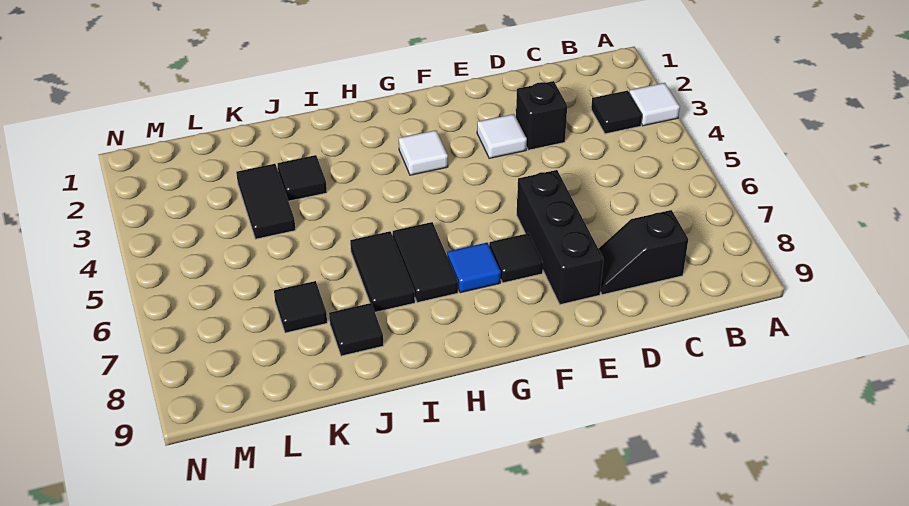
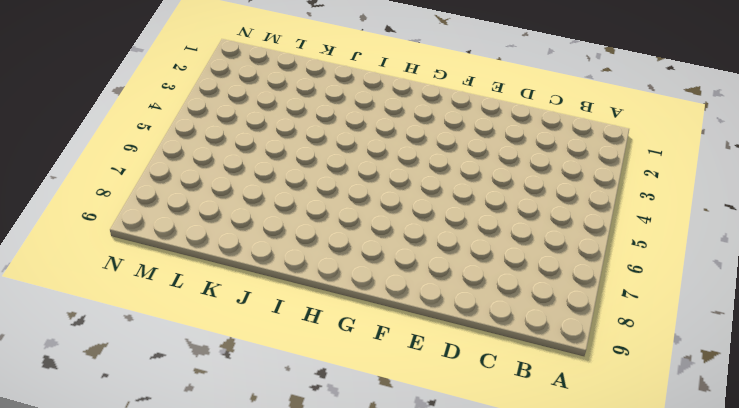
none -> white 1x1 tile [629,83,680,126]
none -> black 1x1 tile [591,90,642,134]
none -> black 1x2 slope [598,210,688,295]

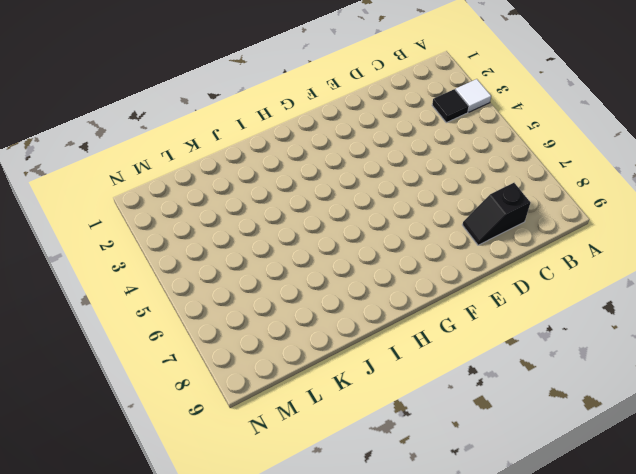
none -> black 1x1 brick [516,81,567,150]
none -> white 1x1 tile [477,114,527,158]
none -> black 1x3 brick [517,170,603,305]

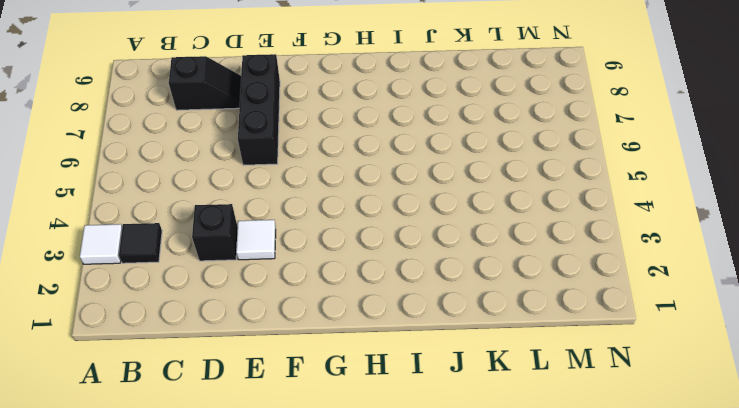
none -> black 1x1 tile [489,233,543,283]
none -> white 1x1 tile [399,130,448,175]
none -> blue 1x1 tile [447,243,501,293]

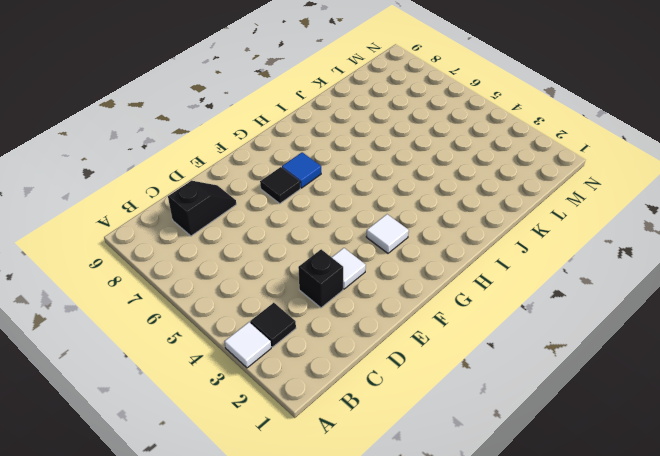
none -> black 1x3 brick [517,170,603,305]
none -> black 1x2 tile [393,222,458,303]
none -> black 1x2 tile [350,231,415,312]

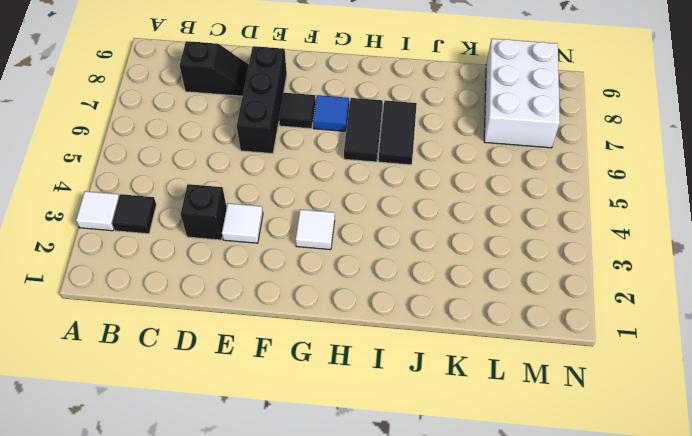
white 2x3 brick [484,39,560,148] -> none
none -> black 1x1 tile [277,155,327,201]
none -> black 1x1 tile [329,303,384,356]
none -> black 1x2 tile [236,164,296,239]

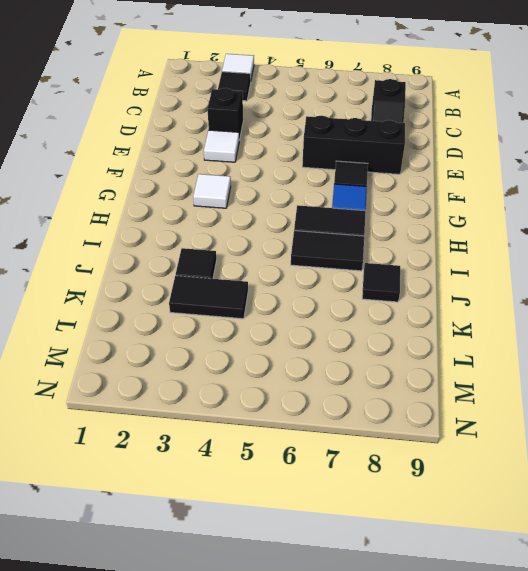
none -> black 1x1 tile [274,281,327,333]

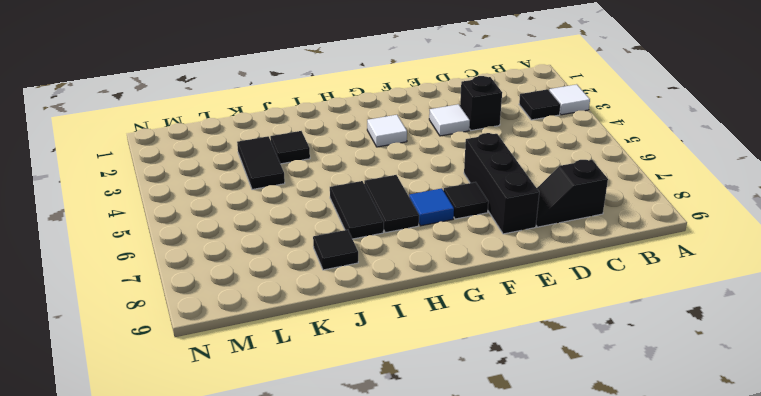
none -> black 1x1 tile [274,281,327,333]

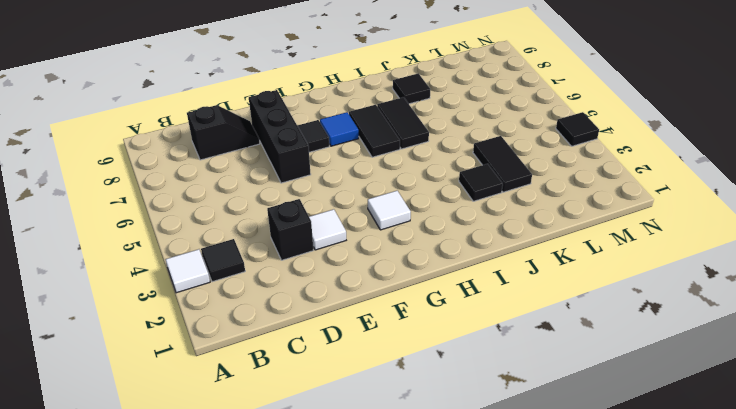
black 1x1 tile [556,112,599,146] -> black 1x1 tile moved to [274,281,327,333]

